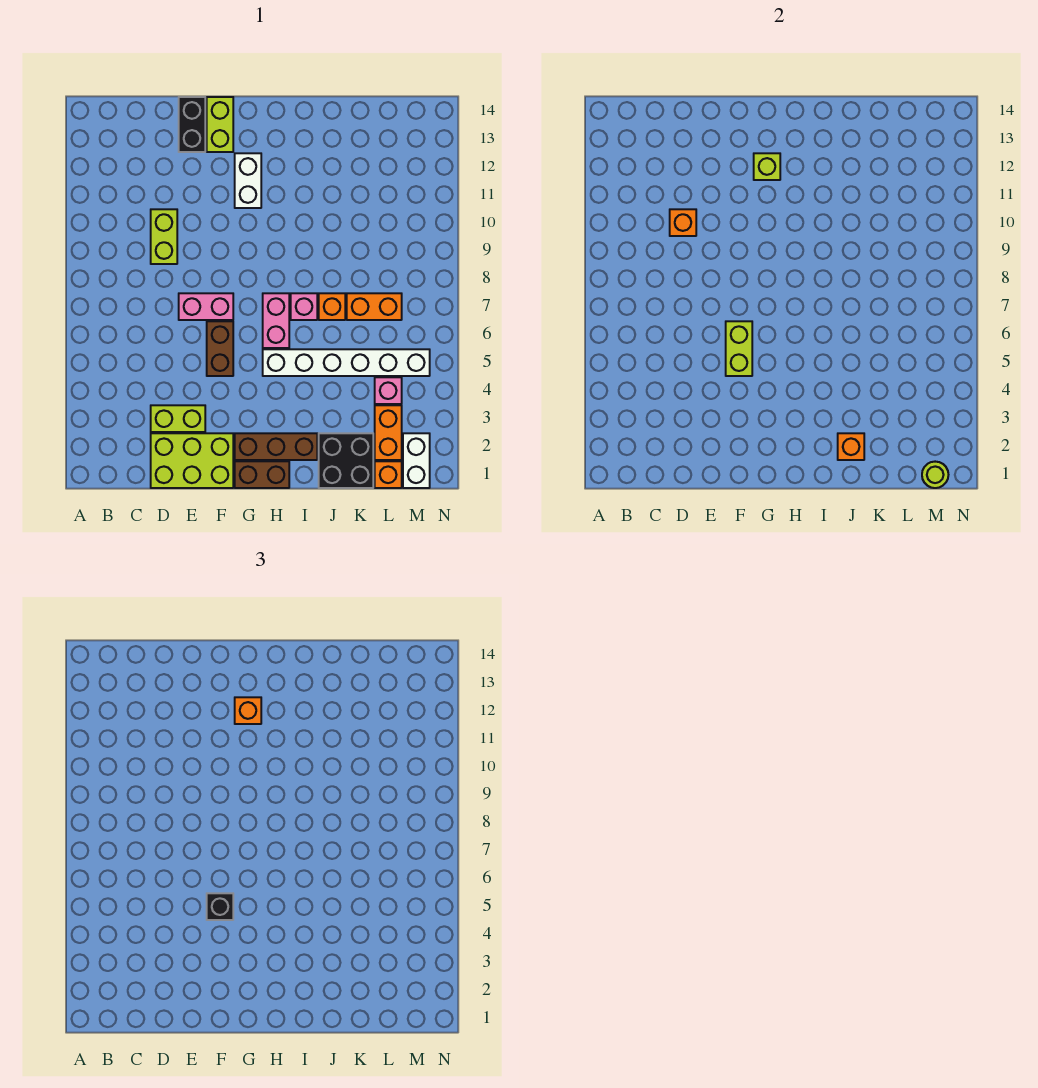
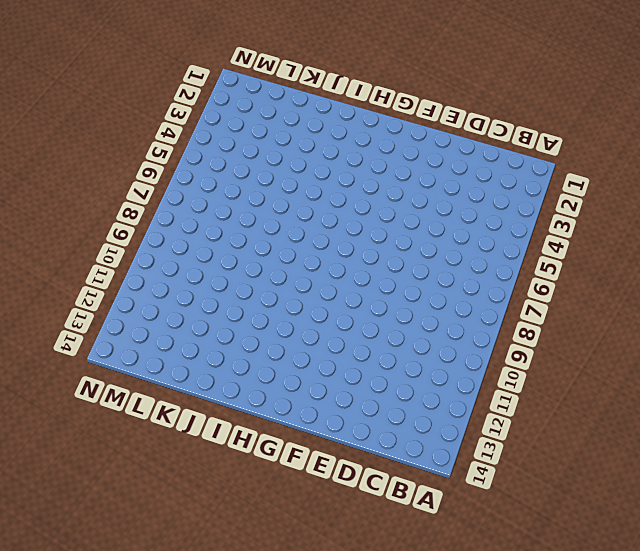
none -> lime 2x3 brick [151,433,233,488]
none -> lime 1x2 brick [151,405,205,432]
none -> lime 1x2 brick [151,209,177,264]

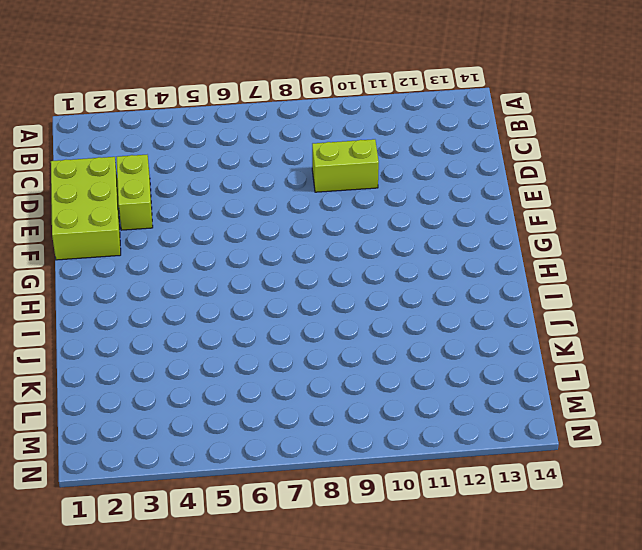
none -> pink 1x2 brick [179,293,233,320]
none -> black 1x2 brick [179,97,205,152]
none -> brown 1x2 brick [207,321,233,376]

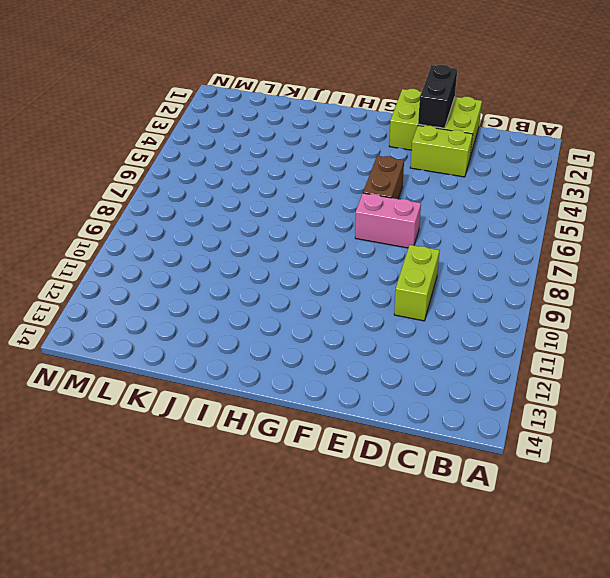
black 1x2 brick [418,65,457,128] -> black 1x2 brick moved to [179,97,205,152]
none -> lime 1x2 brick [207,97,233,152]
none -> brown 1x2 brick [235,461,289,488]
none -> brown 1x3 brick [235,433,317,460]

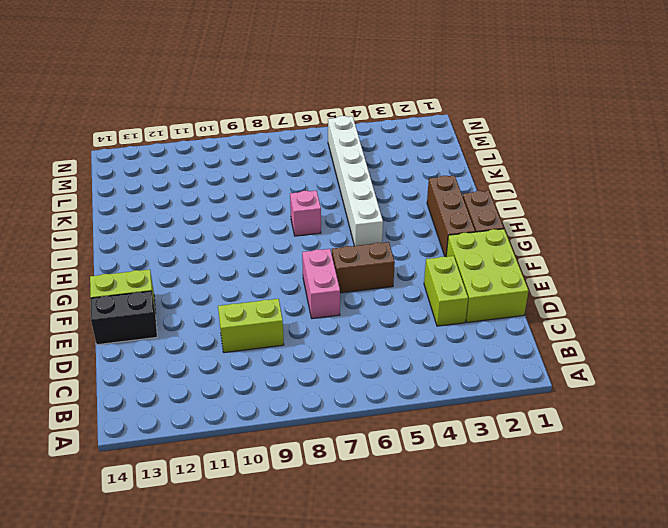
none -> white 1x2 brick [235,153,261,208]
none -> pink 1x2 brick [263,293,289,348]
none -> black 2x2 brick [319,433,373,488]

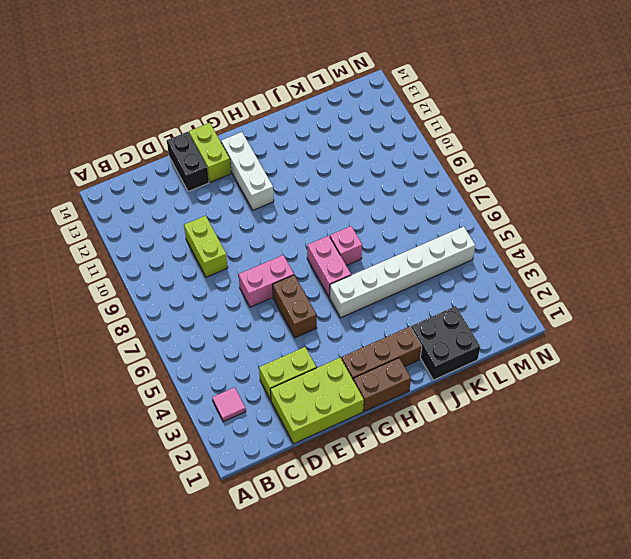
pink 1x1 tile [212,387,246,422] -> none
white 1x3 brick [221,132,274,210] -> white 1x2 brick [235,153,261,208]
none -> orange 1x1 brick [319,293,345,320]
none -> orange 1x2 brick [347,293,402,320]
none -> orange 1x1 brick [375,461,402,488]

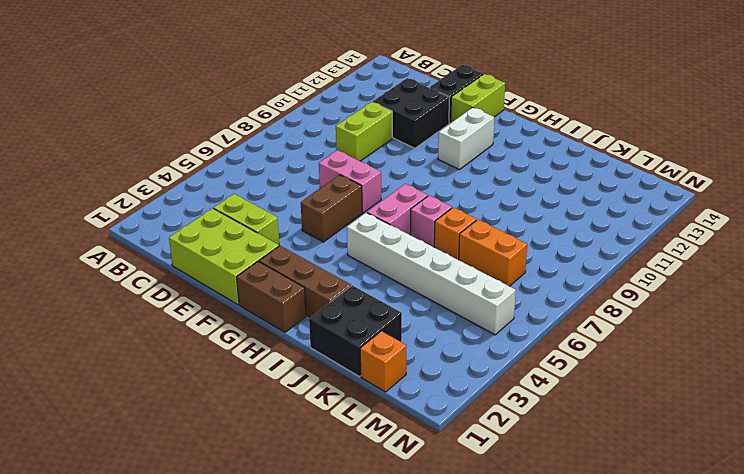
black 2x2 brick [373,78,450,148] -> none
none -> orange 1x2 brick [375,405,402,460]
none -> pink 1x1 brick [375,377,402,404]
none -> white 1x2 brick [403,433,430,488]

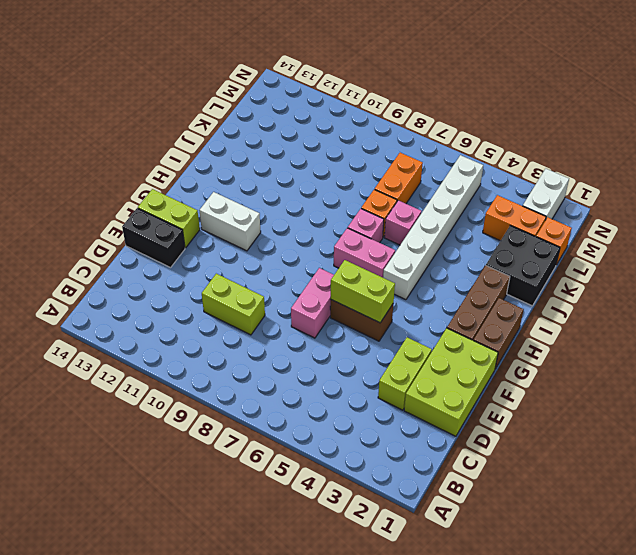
pink 1x1 brick [384,200,422,245] -> pink 1x1 brick moved to [375,377,402,404]
white 1x2 brick [523,169,569,219] -> white 1x2 brick turned to [403,433,430,488]
none -> orange 1x1 brick [670,209,696,236]
none -> lime 1x1 brick [754,153,780,180]
none -> orange 1x1 brick [838,433,864,460]

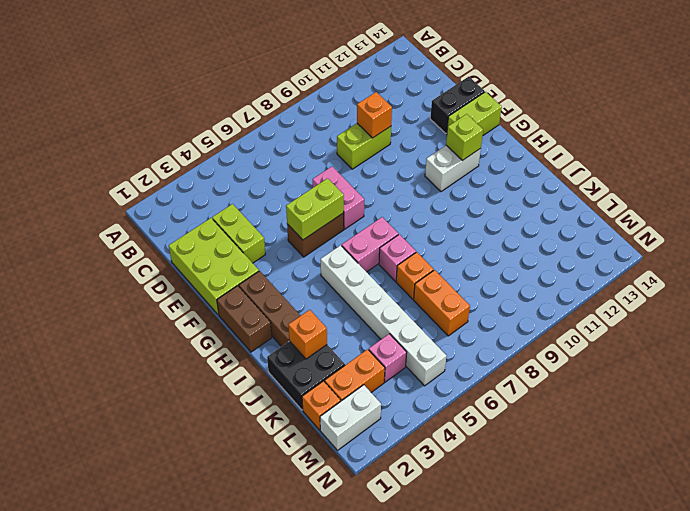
none -> lime 1x1 round brick [922,462,948,488]
none -> black 1x1 brick [207,893,233,920]
none -> orange 1x1 brick [235,697,261,724]

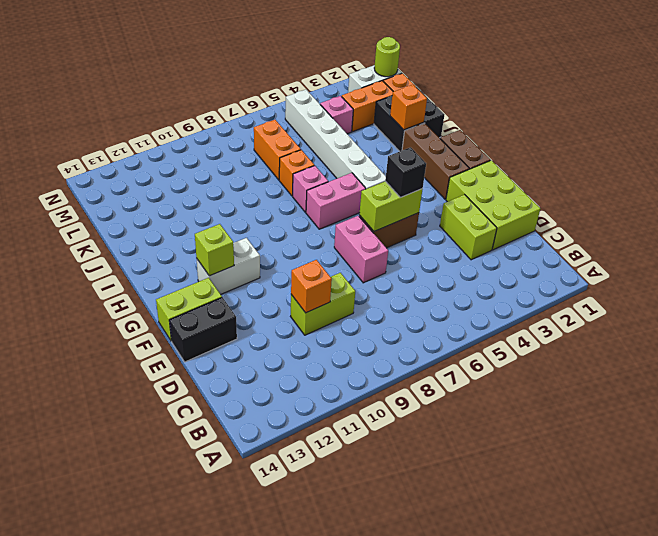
none -> orange 1x1 brick [235,697,261,724]

